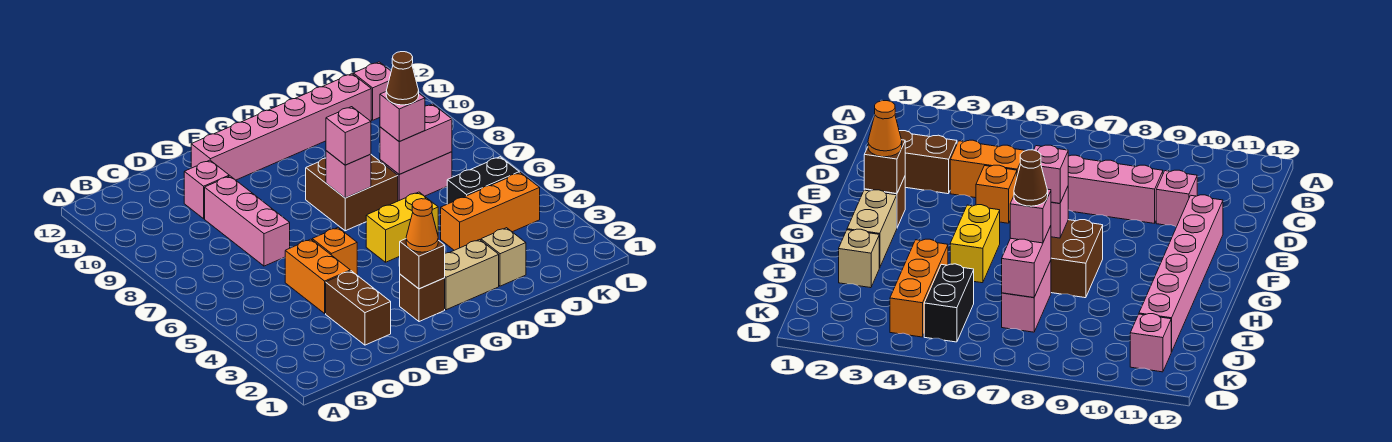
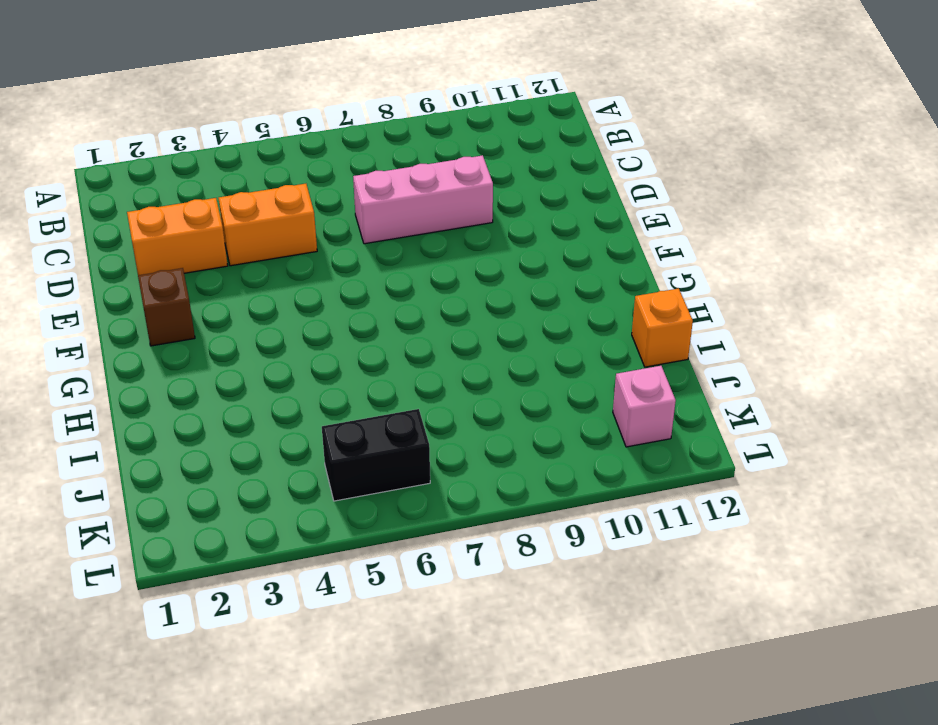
orange 1x2 brick [127,198,228,275] -> brown 1x2 brick [326,271,391,345]
orange 1x1 brick [632,288,693,367] -> orange 1x1 brick moved to [312,228,357,275]
black 1x2 brick [322,409,430,501] -> black 1x2 brick turned to [447,157,519,204]
none -> pink 1x1 brick [184,160,229,219]
none -> pink 1x6 brick [191,74,371,180]
none -> tan 1x2 brick [445,240,499,310]

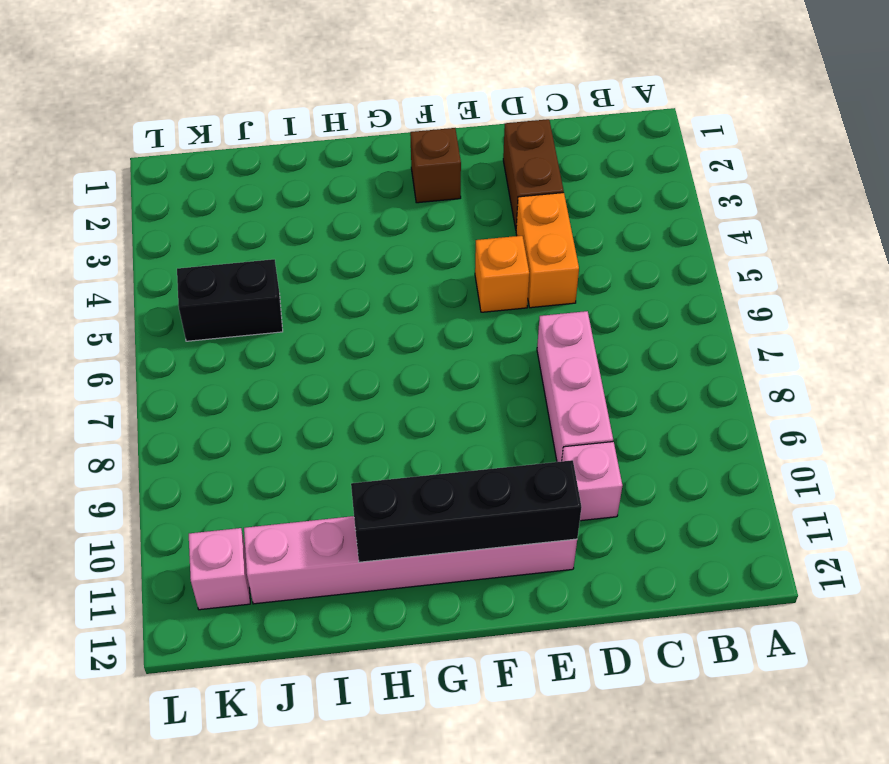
black 1x4 brick [351,460,582,562] -> none
none -> tan 1x2 brick [445,240,499,310]
none -> yellow 1x2 brick [366,192,438,262]
none -> brown 2x2 brick [306,155,398,231]

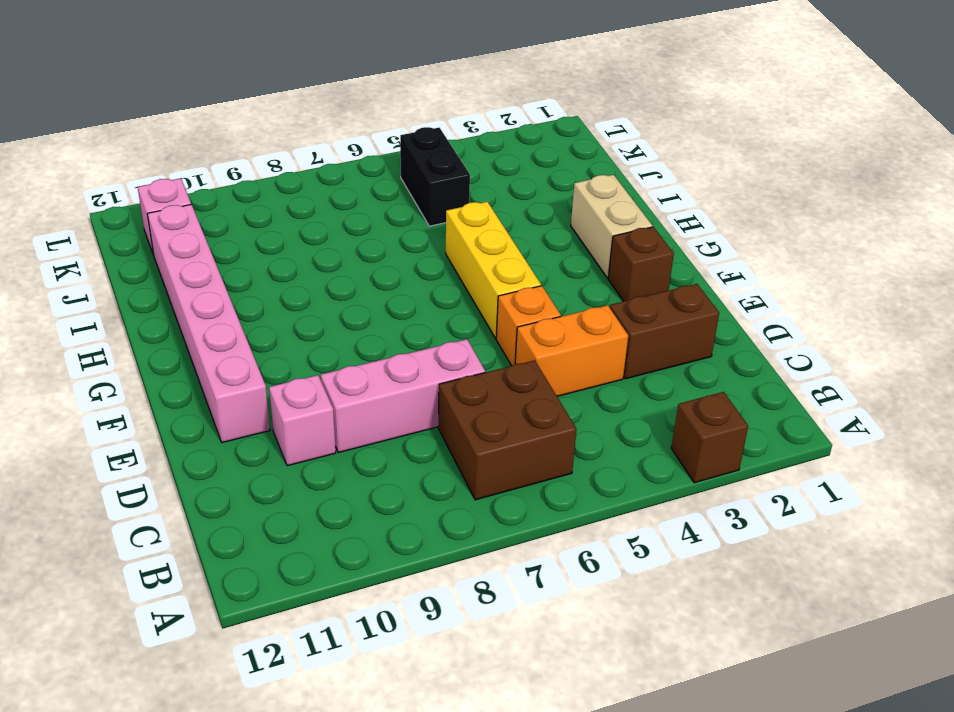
brown 1x1 brick [671,392,748,483] -> brown 1x1 brick moved to [400,239,445,289]
brown 2x2 brick [438,360,577,500] -> brown 2x2 brick moved to [306,155,398,231]
yellow 1x3 brick [446,202,541,338] -> yellow 1x2 brick [366,192,438,262]
none -> tan 1x1 brick [481,228,526,286]
none -> orange 1x3 brick [441,172,540,250]
none -> pink 1x2 brick [380,152,452,201]

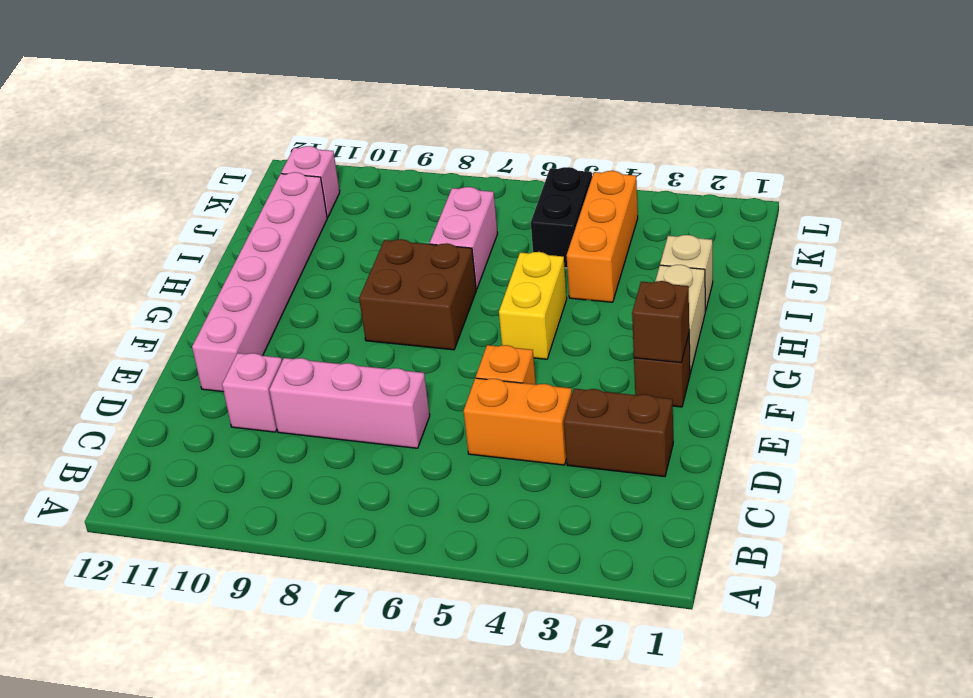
none -> pink 1x1 brick [326,151,371,198]
none -> pink 1x2 brick [380,104,452,174]
none -> orange 1x1 cone [406,199,438,252]

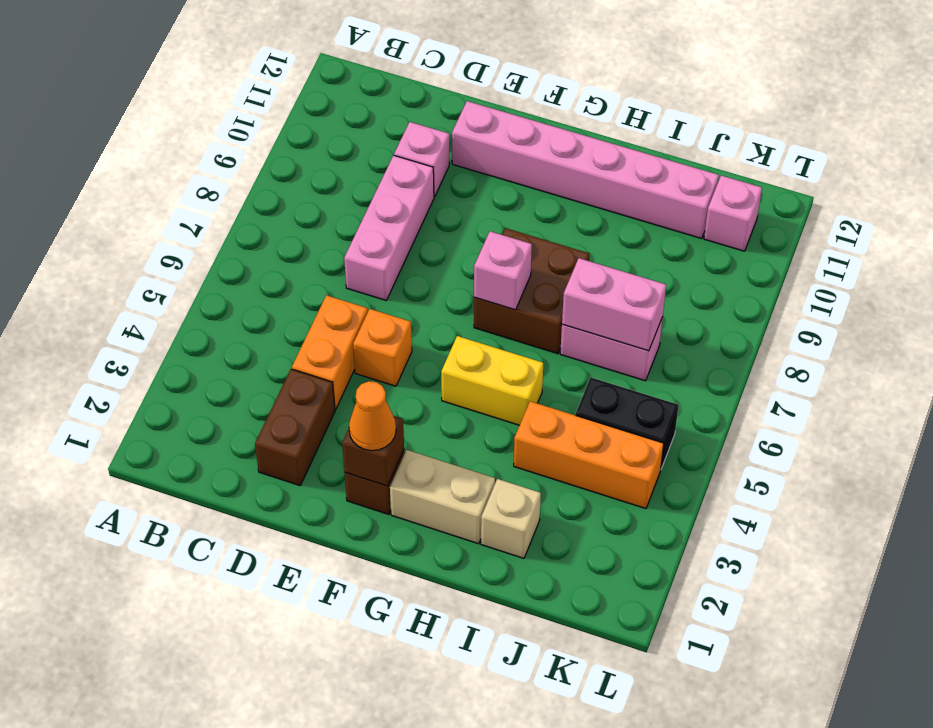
none -> pink 1x1 brick [326,107,371,165]
none -> pink 1x1 brick [380,92,425,142]
none -> brown 1x1 cone [386,52,419,105]

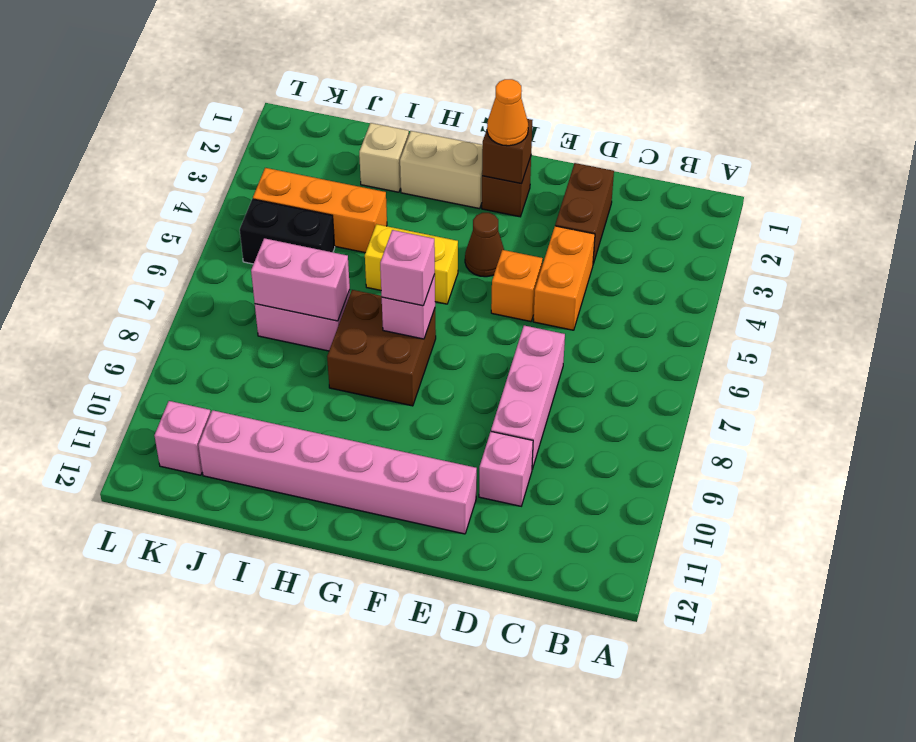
brown 1x1 cone [465,213,504,277] -> brown 1x1 cone moved to [386,52,419,105]
none -> pink 1x1 brick [380,92,425,142]

